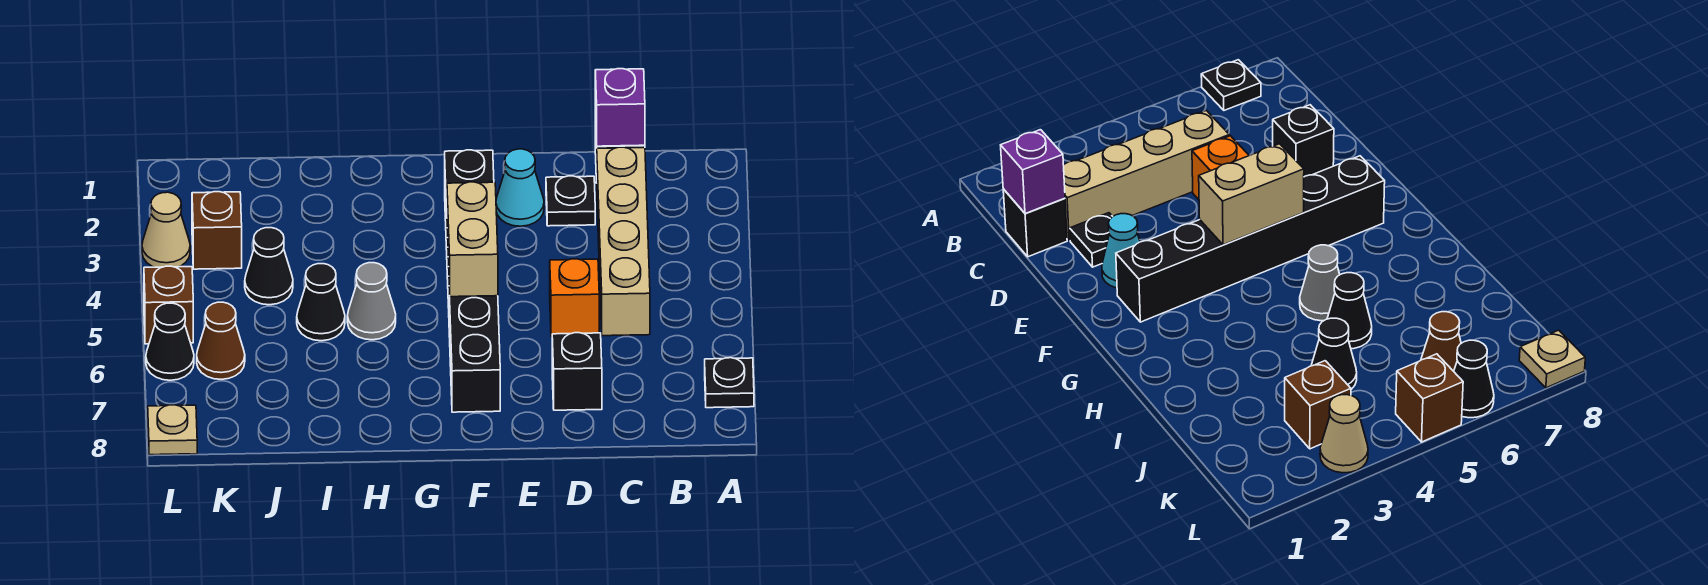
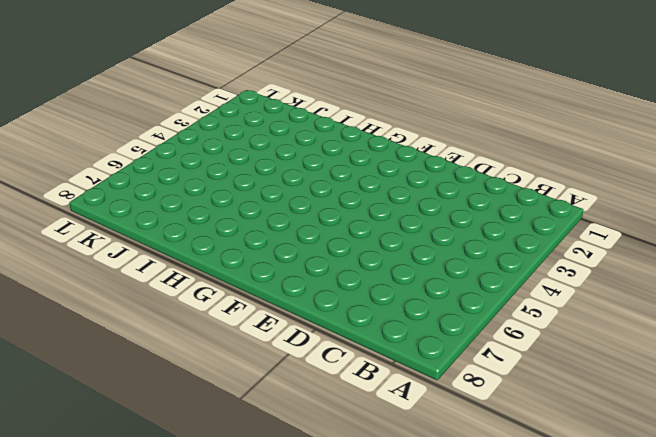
none -> black 1x1 plate [705,358,754,408]
none -> black 1x1 brick [1003,189,1067,257]
none -> tan 1x4 brick [597,147,650,336]

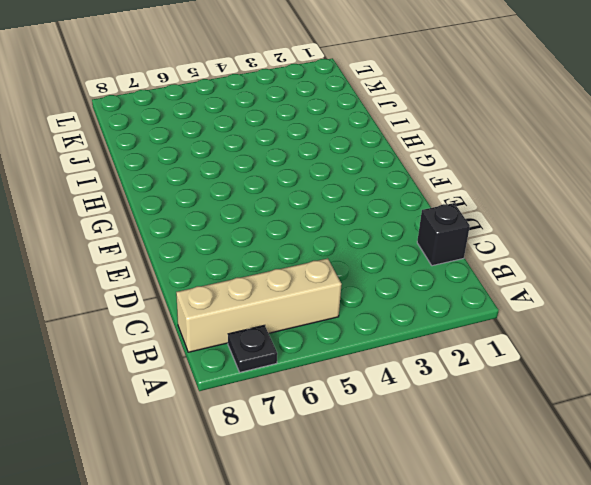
tan 1x4 brick [176,258,342,352] -> tan 1x4 brick moved to [597,147,650,336]
none -> black 1x1 plate [546,176,595,226]
none -> orange 1x1 brick [550,259,599,337]
none -> black 1x1 brick [552,333,602,410]

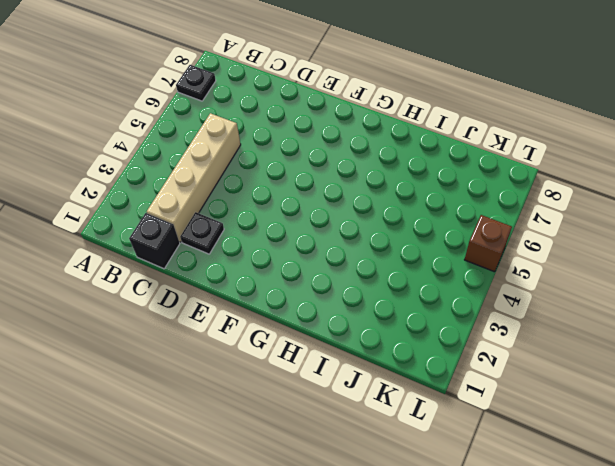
none -> orange 1x1 brick [550,259,599,337]
none -> black 1x1 brick [552,333,602,410]
none -> cyan 1x1 cone [496,149,544,226]

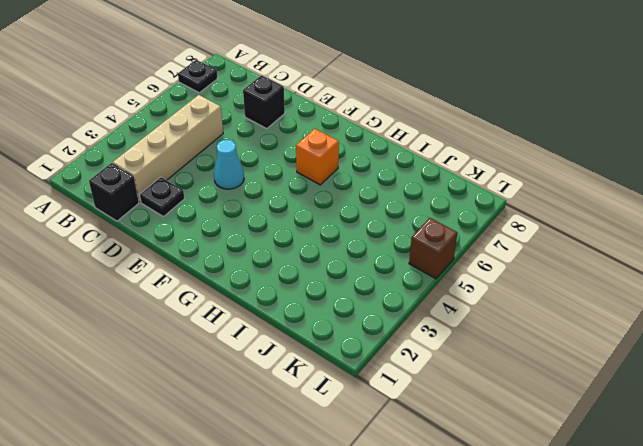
cyan 1x1 cone [214,140,244,189] -> cyan 1x1 cone moved to [496,149,544,226]
orange 1x1 brick [296,129,339,185] -> orange 1x1 brick moved to [550,259,599,337]
none -> black 1x6 brick [445,150,500,412]
none -> grey 1x1 cone [347,263,396,340]
none -> black 1x1 cone [297,264,345,341]

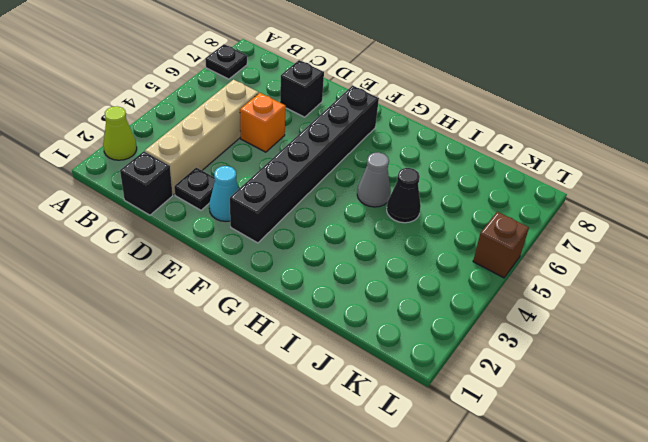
lime 1x1 cone [103,106,137,160] -> none
none -> black 1x1 cone [245,228,293,305]
none -> brown 1x1 brick [192,192,242,269]
none -> brown 1x1 cone [197,302,245,379]

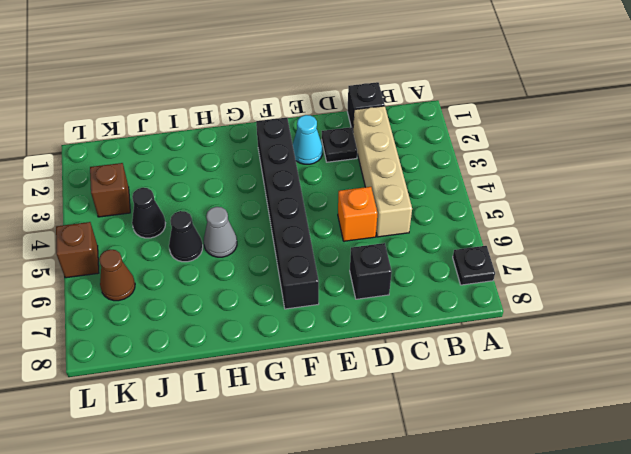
none -> tan 1x1 cone [142,192,190,267]
none -> black 1x1 cone [146,303,194,380]
none -> tan 1x1 plate [148,405,197,455]

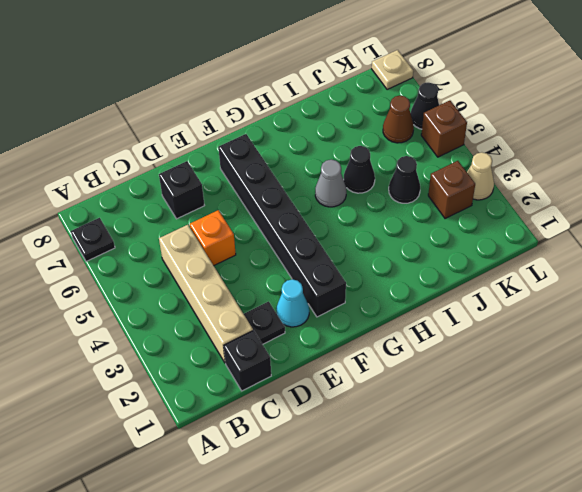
none -> purple 1x1 brick [595,69,645,146]
none -> tan 1x2 brick [447,182,498,297]

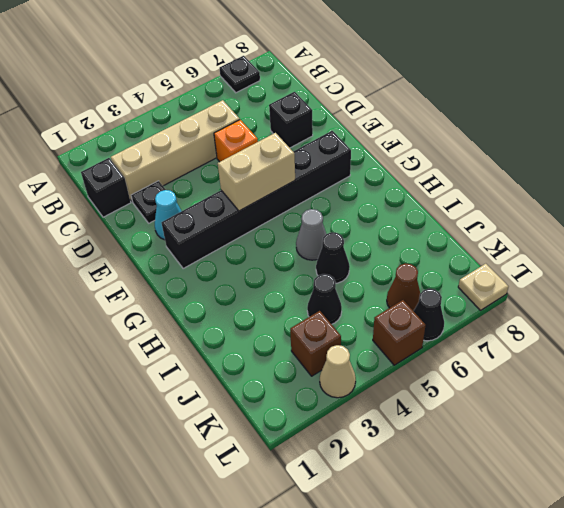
none -> purple 1x1 brick [595,69,645,146]

